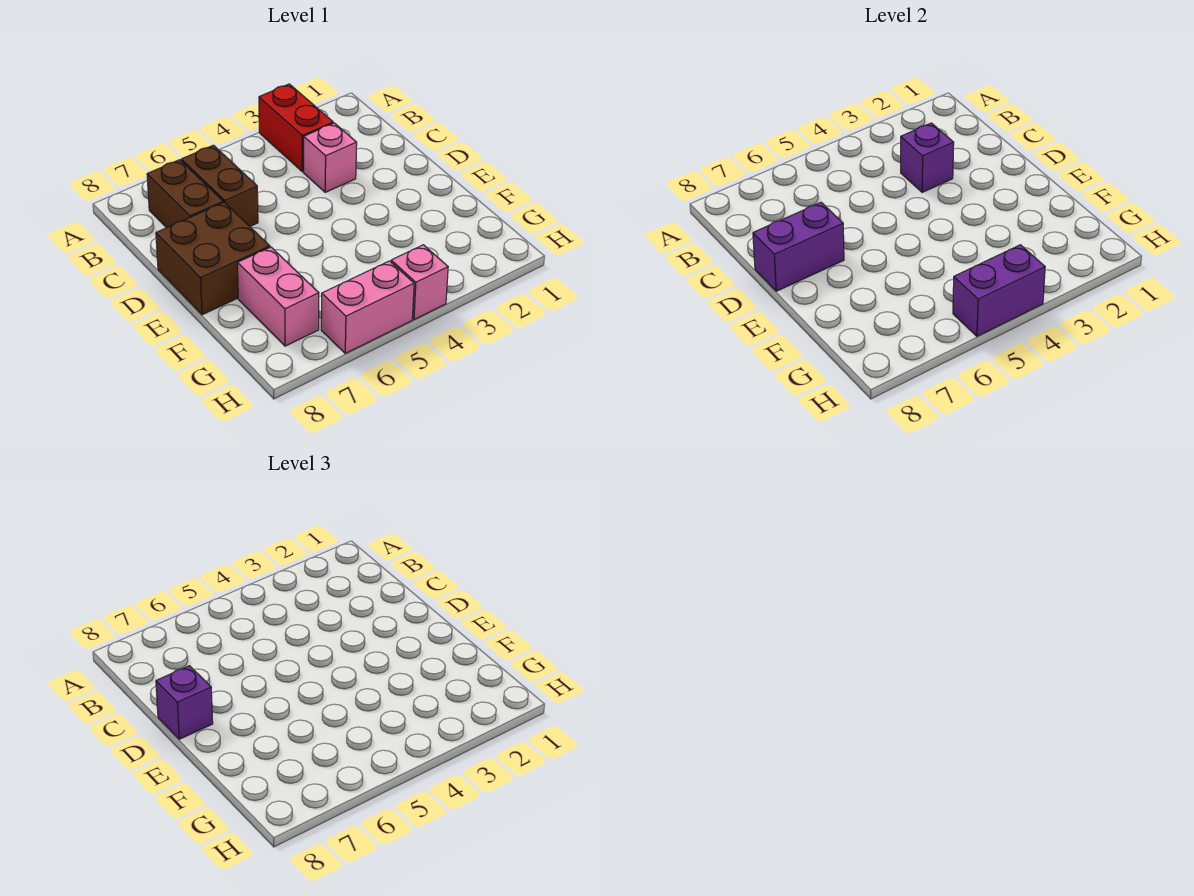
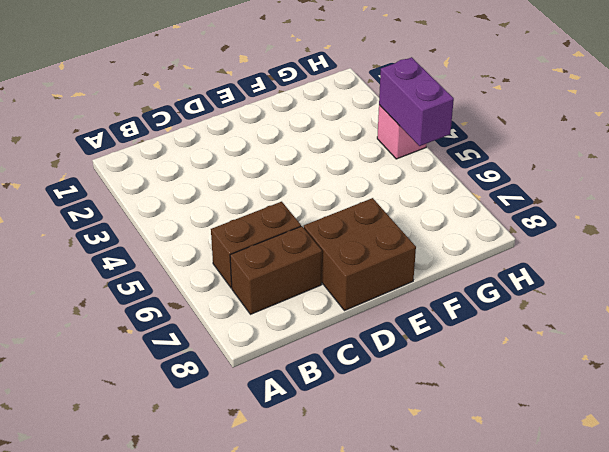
none -> red 1x2 brick [259,84,333,172]
none -> pink 1x1 brick [304,123,357,192]
none -> pink 1x2 brick [238,247,319,346]

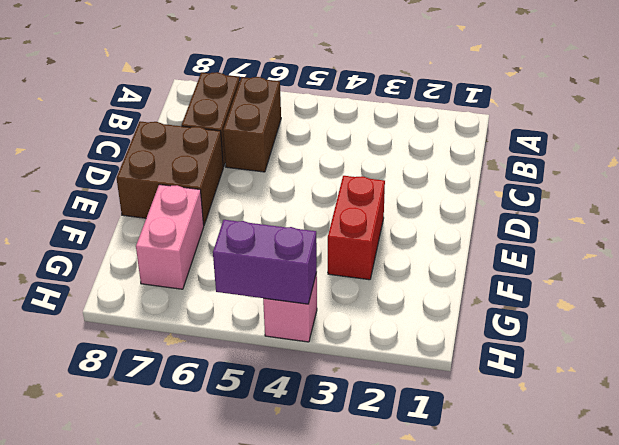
red 1x2 brick [328,176,385,280] -> red 1x2 brick moved to [259,84,333,172]
none -> pink 1x1 brick [304,123,357,192]
none -> pink 1x2 brick [321,261,414,353]
none -> purple 1x1 brick [901,123,954,192]

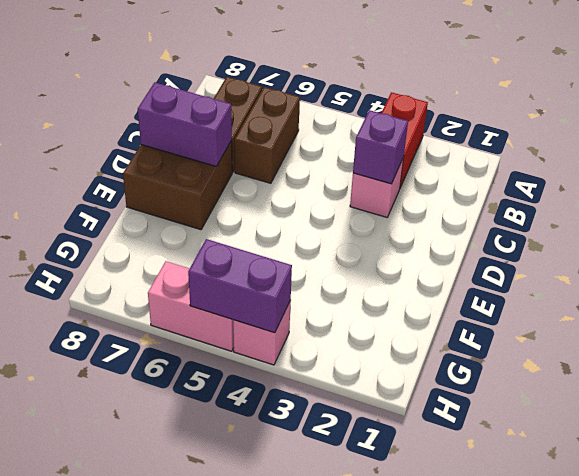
none -> pink 1x2 brick [238,247,319,346]
none -> purple 1x1 brick [156,666,213,739]

